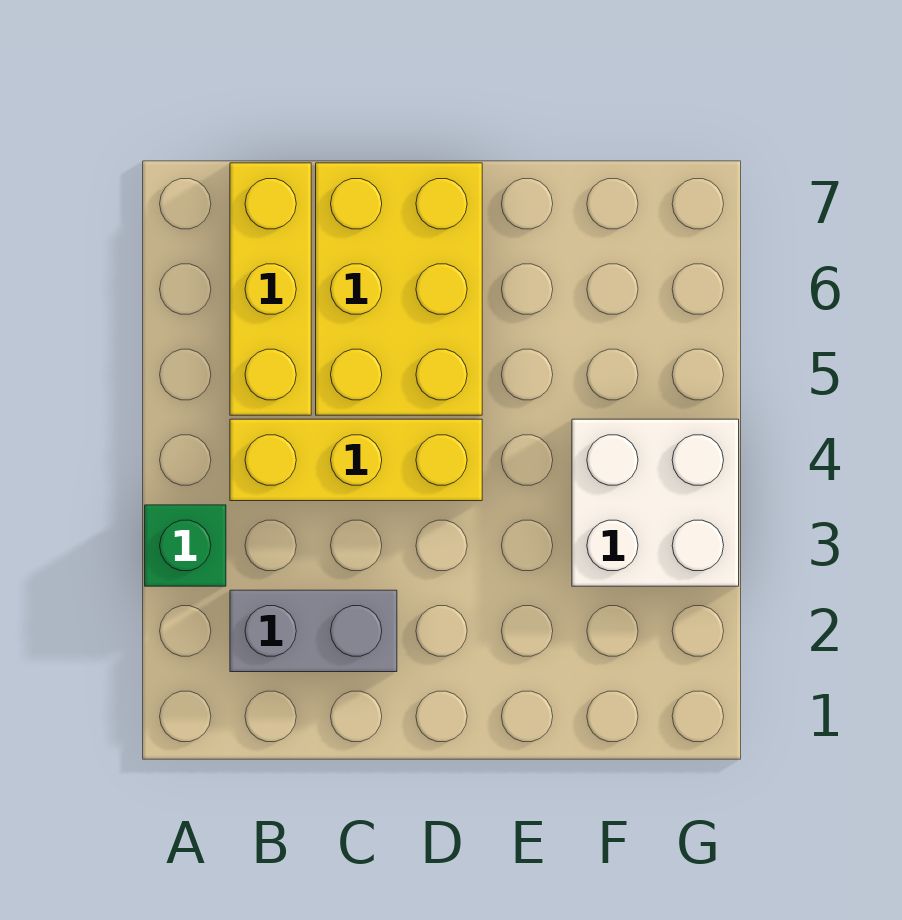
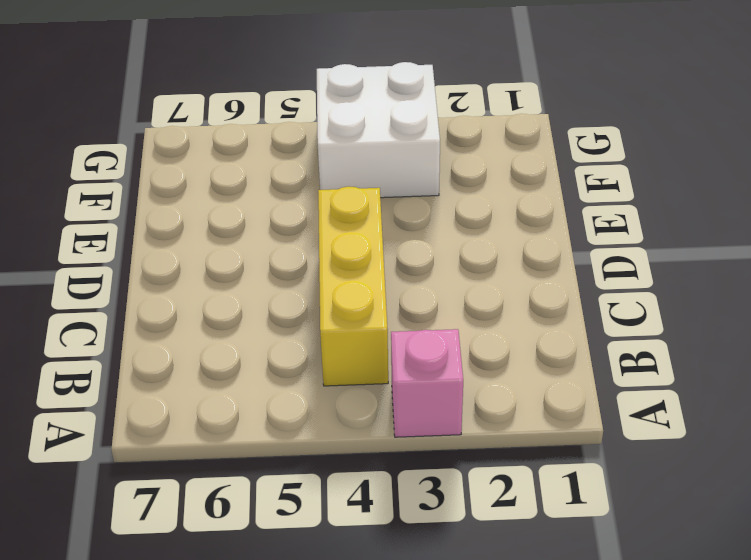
pink 1x1 brick [391,329,463,437] -> green 1x1 brick [145,505,226,586]
none -> grey 1x2 brick [230,590,397,672]
none -> yellow 1x3 brick [230,163,311,415]

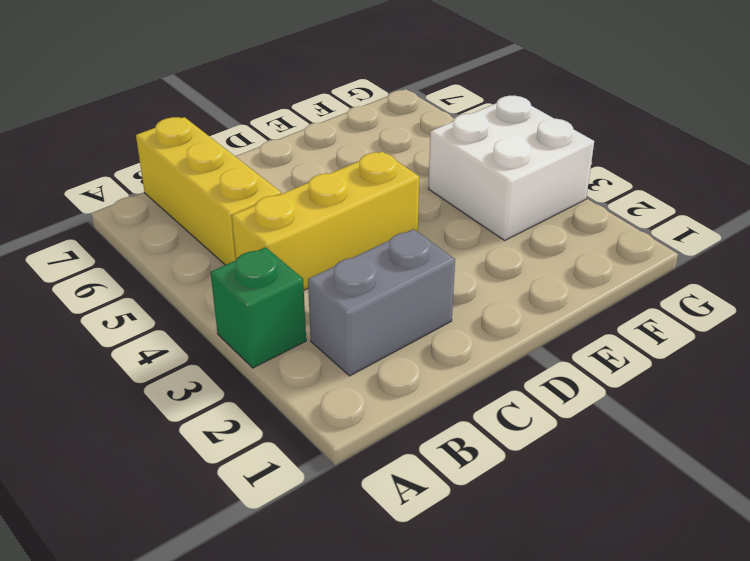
none -> yellow 2x3 brick [316,163,482,415]

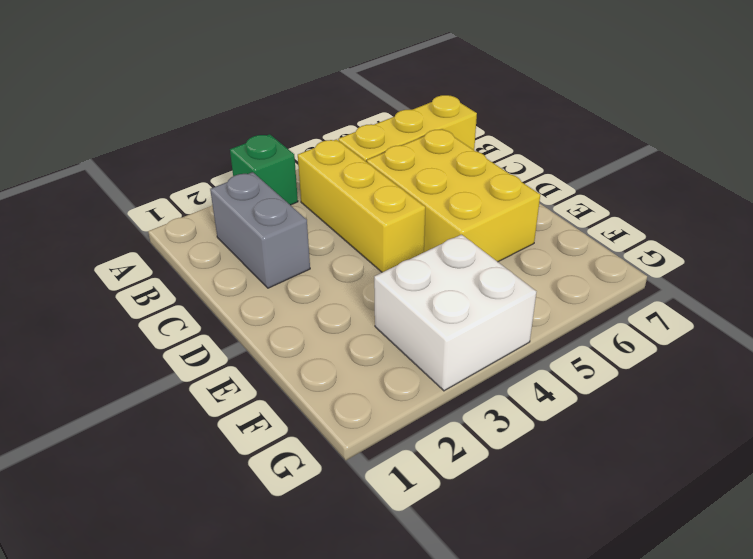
yellow 2x3 brick [367,129,540,262] -> yellow 2x3 brick turned to [316,163,482,415]

